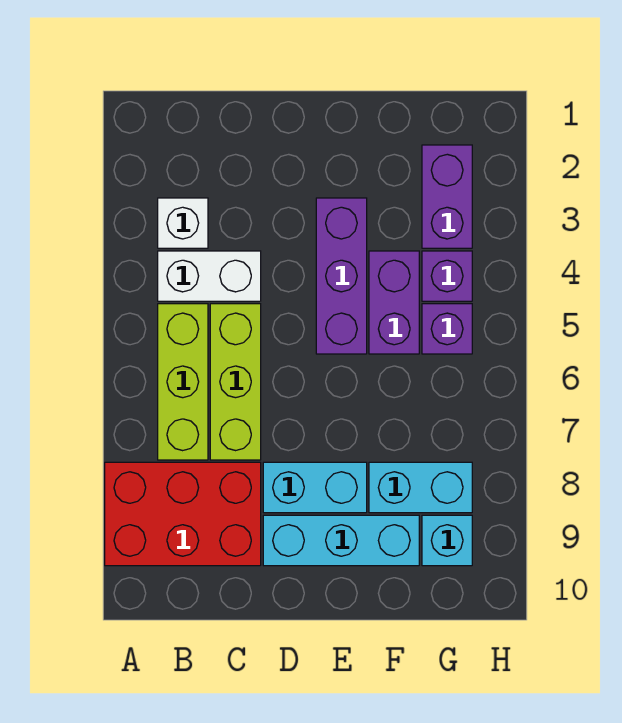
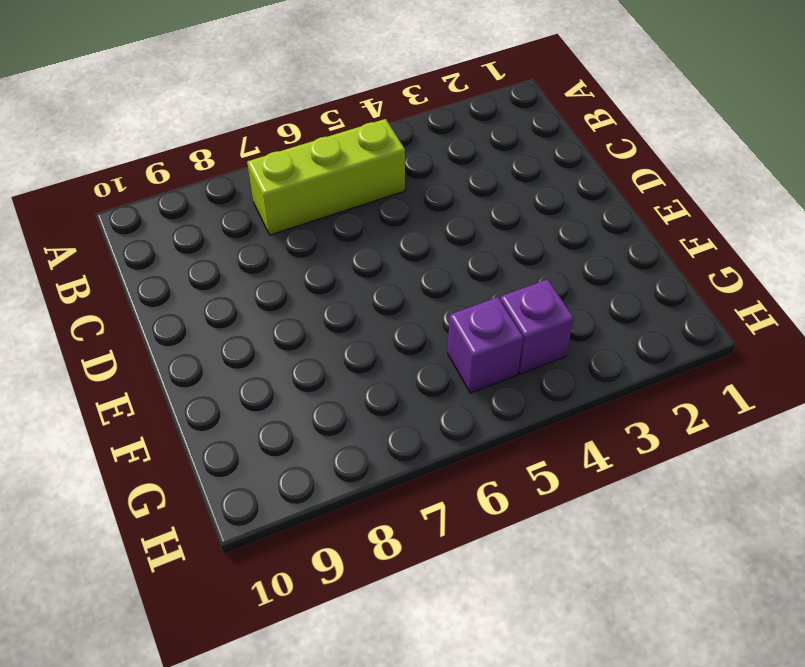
none -> red 2x3 brick [105,462,261,566]
none -> white 1x1 brick [158,198,208,248]
none -> white 1x2 brick [158,251,261,301]

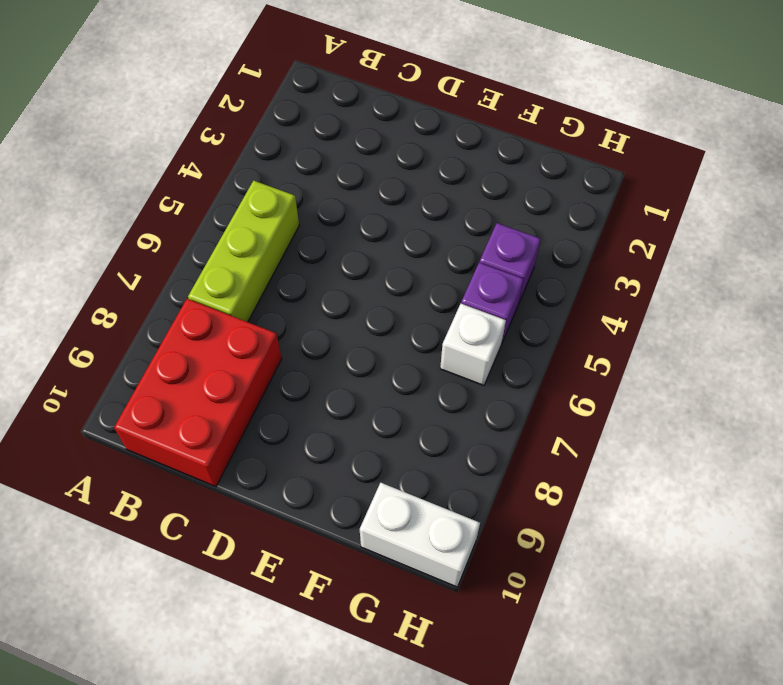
red 2x3 brick [114,299,282,487] -> red 2x3 brick turned to [105,462,261,566]
white 1x1 brick [440,304,506,386] -> white 1x1 brick moved to [158,198,208,248]
white 1x2 brick [360,483,480,587] -> white 1x2 brick moved to [158,251,261,301]
none -> lime 1x3 brick [210,304,261,460]
none -> cyan 1x2 brick [263,462,367,513]
none -> cyan 1x3 brick [263,515,419,566]

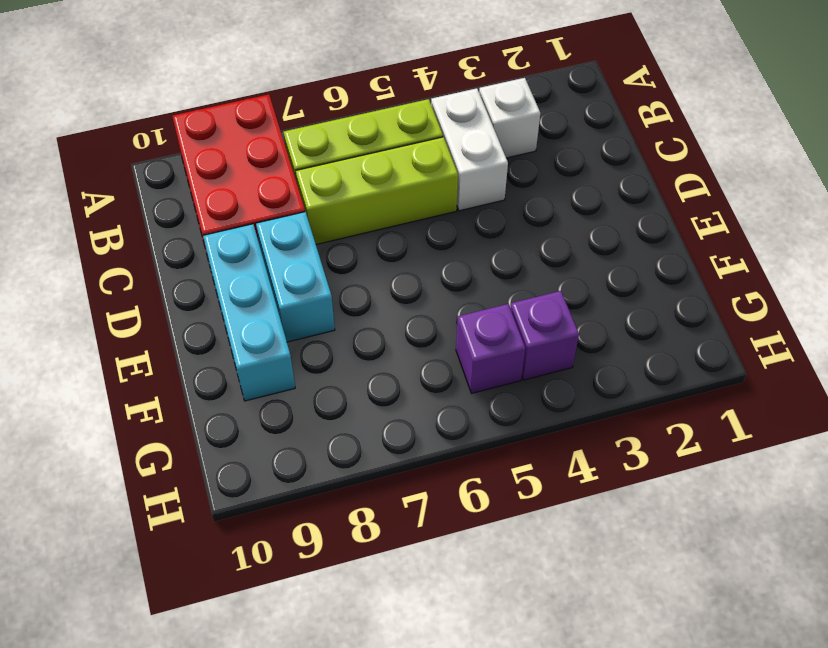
none -> purple 1x3 brick [316,198,367,354]
none -> purple 1x2 brick [369,251,419,354]
none -> cyan 1x2 brick [369,462,472,513]

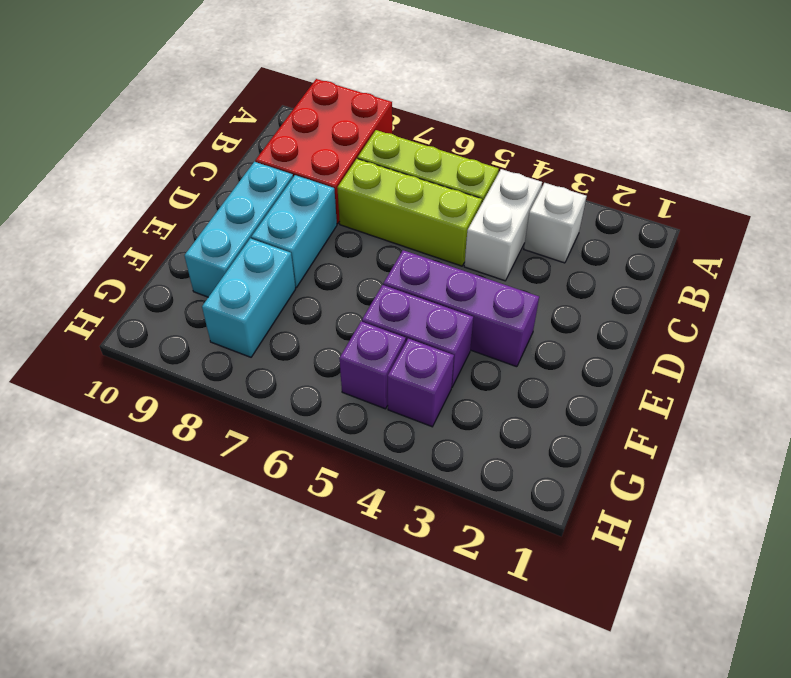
none -> purple 1x2 brick [422,145,472,248]
none -> cyan 1x1 brick [422,515,472,566]

